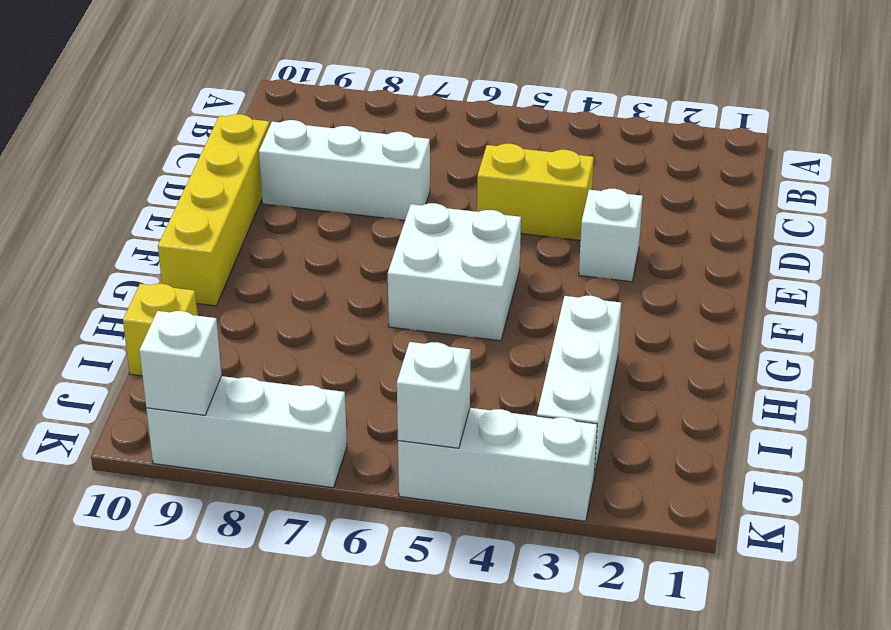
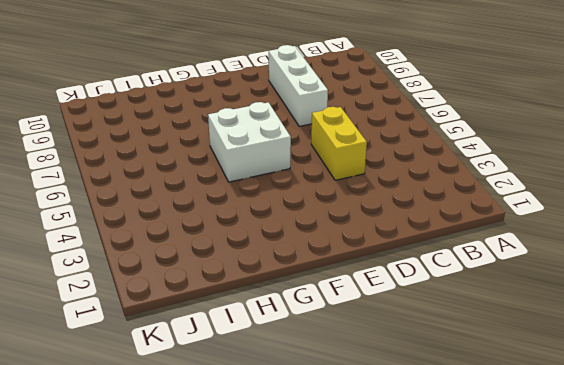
none -> yellow 1x4 brick [158,114,270,306]
none -> white 1x1 brick [579,189,643,282]

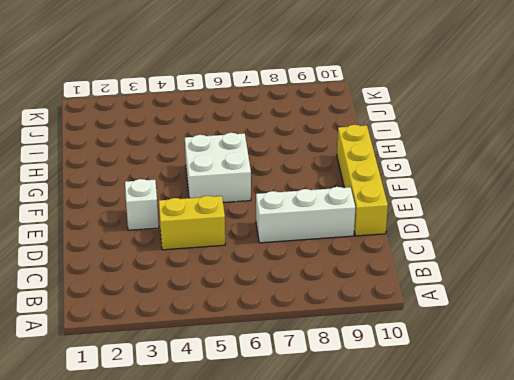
none -> white 1x3 brick [537,296,621,475]
none -> yellow 1x1 brick [123,284,197,376]

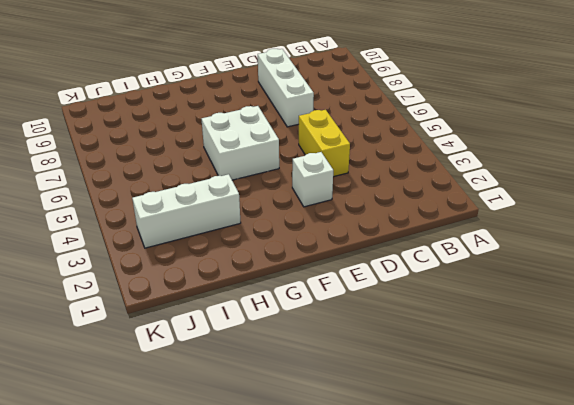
none -> yellow 1x4 brick [158,114,270,306]
none -> yellow 1x1 brick [123,284,197,376]

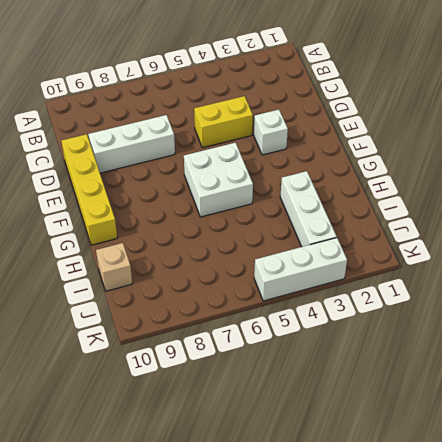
tan 1x1 brick [96,243,132,291] -> yellow 1x1 brick [123,284,197,376]
none -> white 1x3 brick [146,376,347,488]
none -> white 1x1 brick [397,342,471,448]

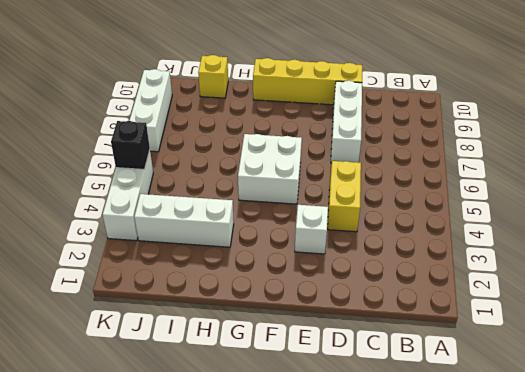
black 1x1 brick [111,121,150,170] -> white 1x1 brick [397,342,471,448]
none -> white 1x1 brick [139,311,222,415]

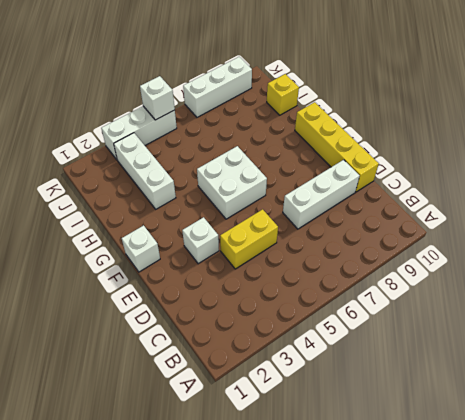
white 1x1 brick [122,225,160,272] -> white 1x1 brick moved to [139,311,222,415]

